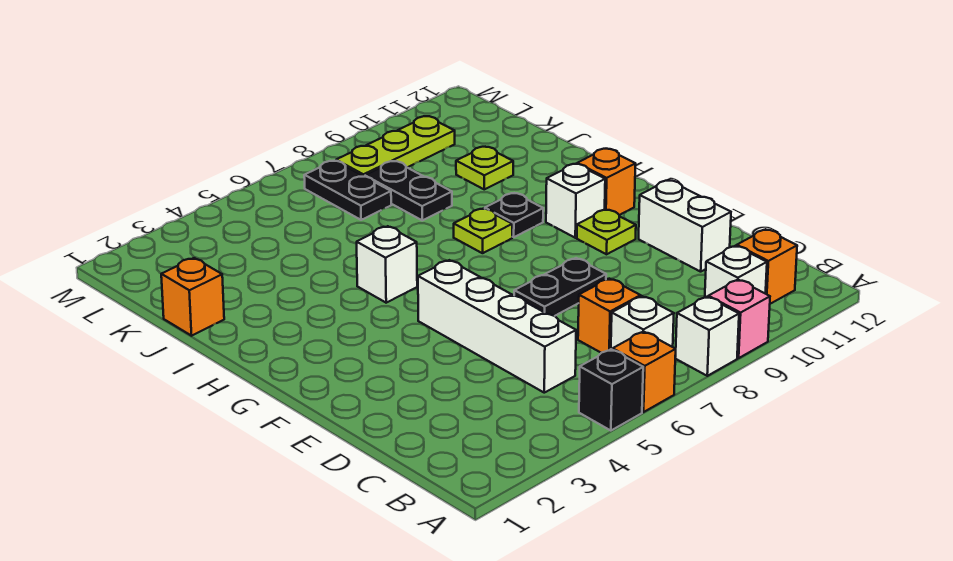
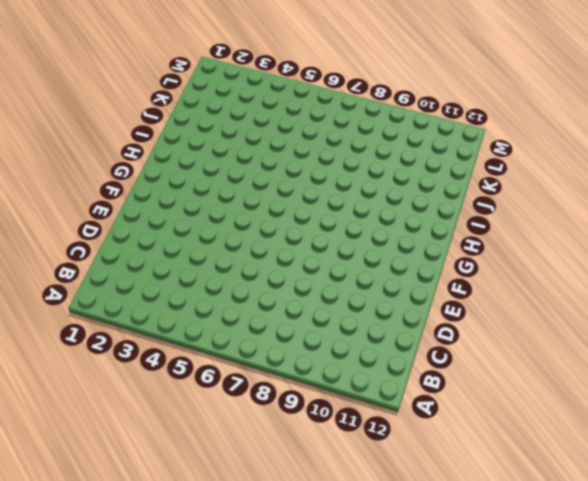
none -> black 1x1 brick [579,349,643,431]
none -> orange 1x1 brick [613,331,676,412]
none -> white 1x1 brick [675,297,739,376]

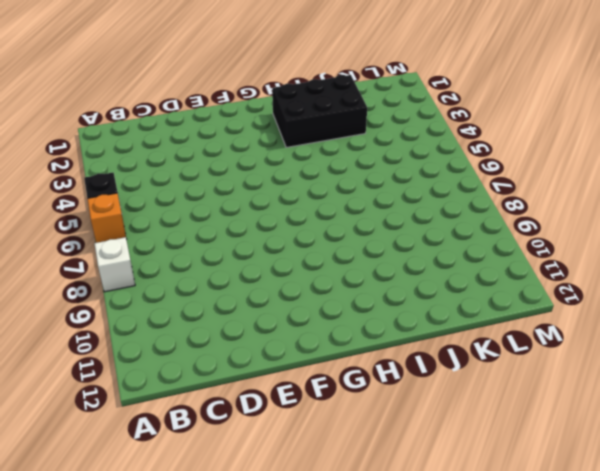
black 2x3 brick [272,75,367,148] -> none
none -> pink 1x1 brick [708,280,770,358]
none -> white 1x1 brick [611,296,674,350]
none -> white 1x1 brick [705,246,767,297]

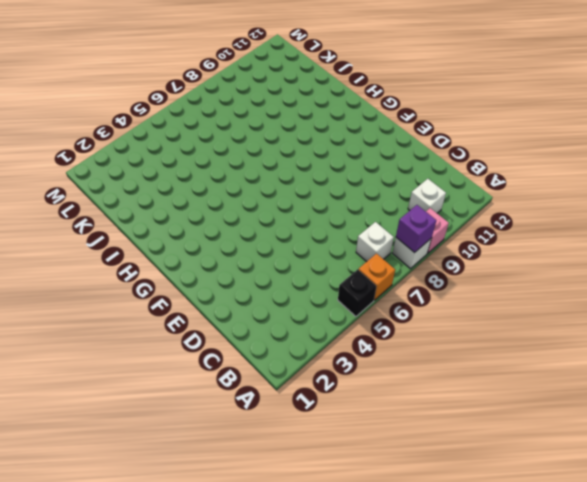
purple 1x1 brick [396,205,436,253] -> none
none -> orange 1x1 brick [737,229,797,304]
none -> white 1x4 brick [418,260,576,393]
none -> orange 1x1 brick [578,279,641,353]

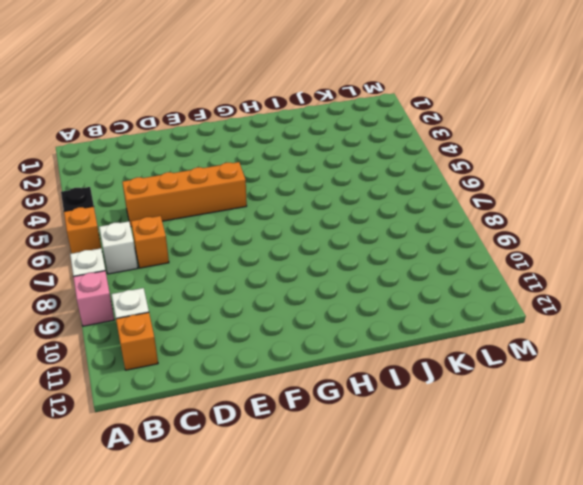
orange 1x4 brick [122,162,247,227] -> white 1x4 brick [418,260,576,393]
none -> white 1x2 brick [639,180,731,272]
none -> black 1x2 plate [514,258,606,316]
none -> lime 1x1 plate [577,210,636,254]

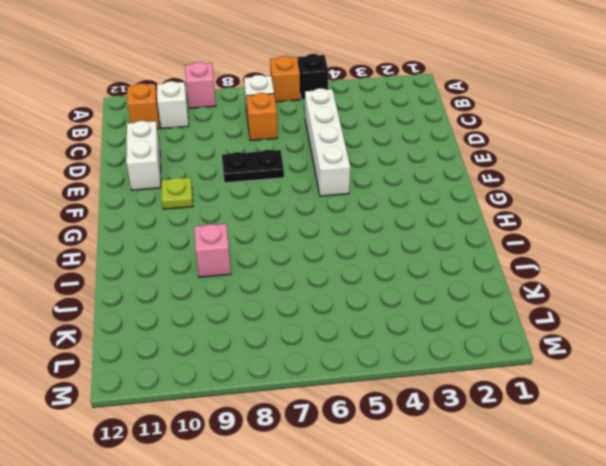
pink 1x1 brick [194,224,231,277] -> none
none -> white 1x1 brick [675,297,739,376]
none -> white 1x1 brick [546,164,605,238]
none -> orange 1x1 brick [577,149,635,215]

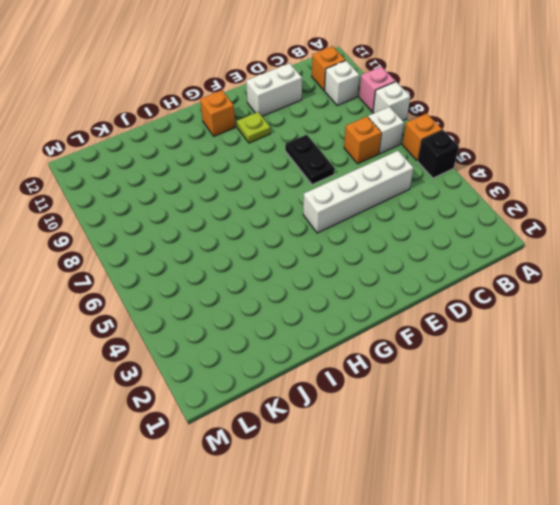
none -> white 1x1 brick [546,164,605,238]
none -> white 1x1 brick [357,226,417,303]
none -> lime 1x1 plate [454,208,512,253]

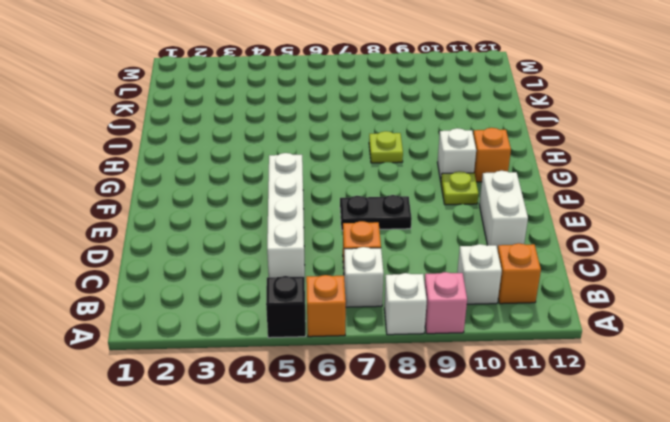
none -> white 1x1 brick [357,226,417,303]
none -> black 1x1 plate [485,193,543,237]
none -> orange 1x1 brick [161,258,224,336]

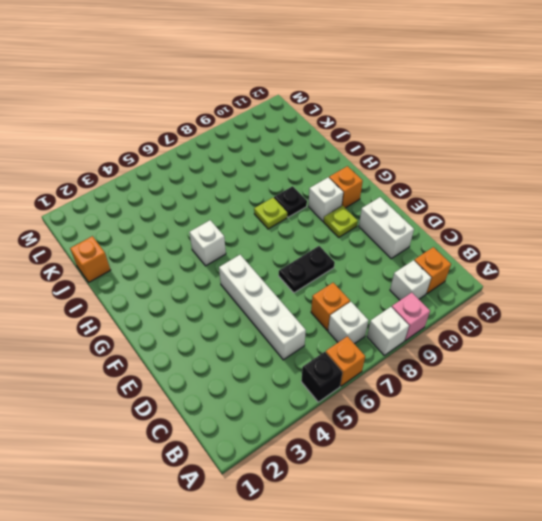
none -> black 1x2 plate [365,161,452,220]
none -> lime 1x1 plate [456,147,513,189]
none -> black 1x2 plate [304,161,391,220]

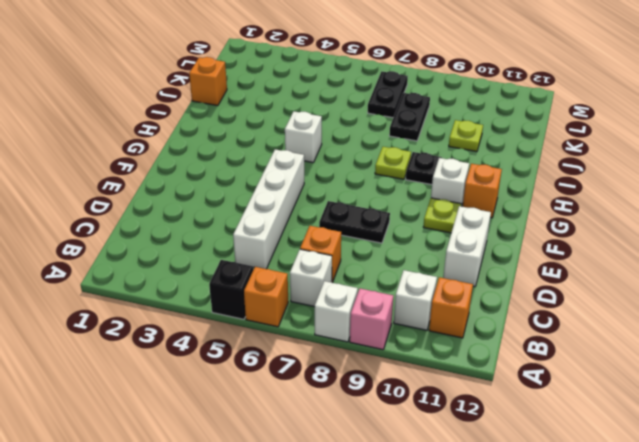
none -> lime 1x3 plate [336,116,455,177]

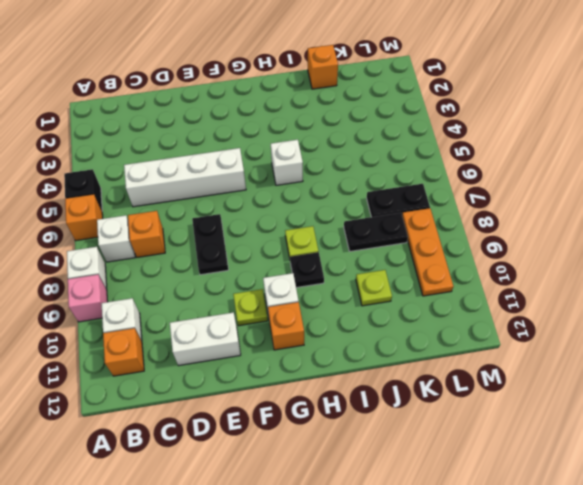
orange 1x3 plate [402,208,453,296] -> lime 1x3 plate [336,116,455,177]

